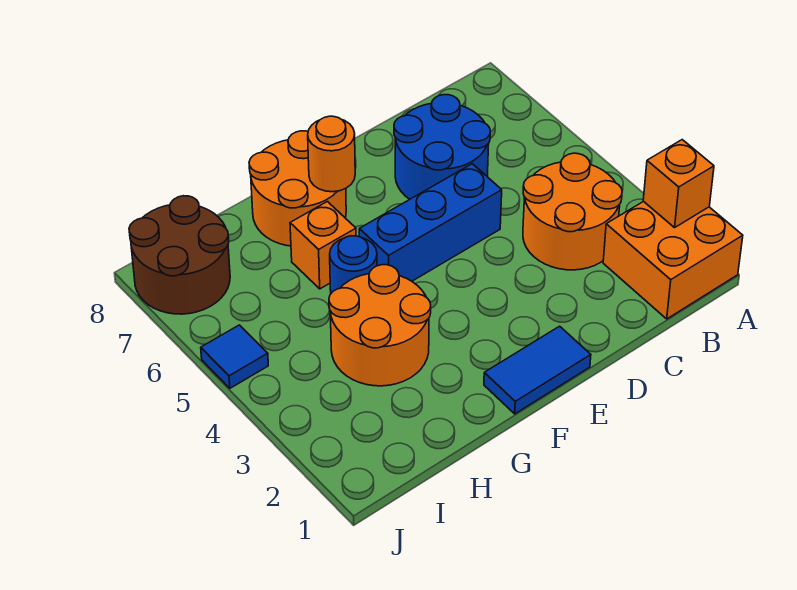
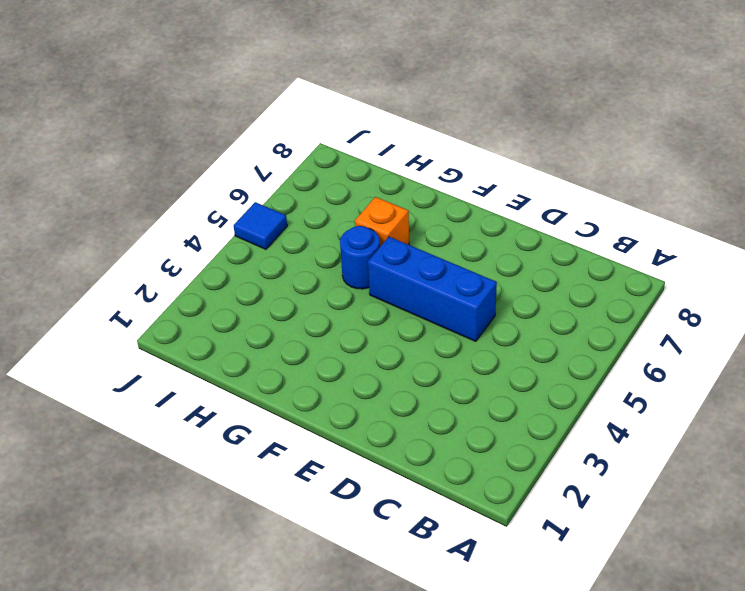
none -> orange 2x2 brick [603,201,743,319]
none -> orange 2x2 round brick [523,153,622,270]
none -> blue 2x2 round brick [394,95,490,199]

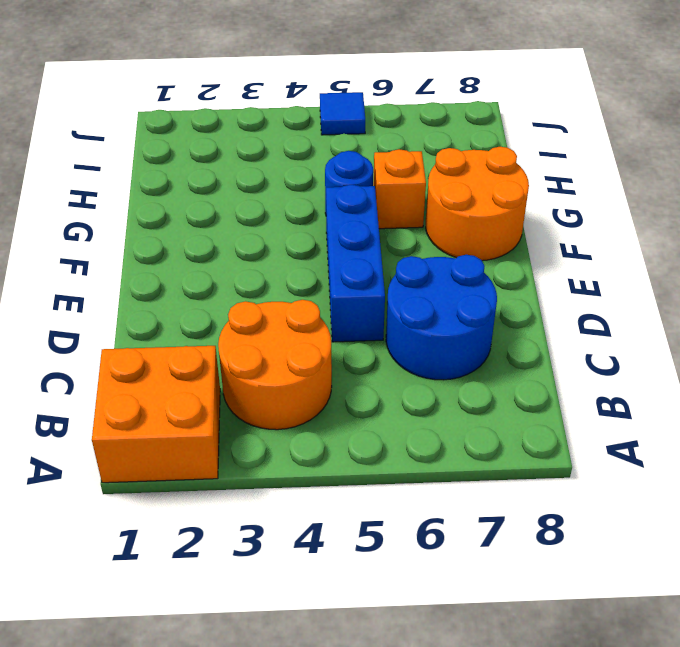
none -> blue 1x2 tile [484,326,591,414]
none -> orange 2x2 round brick [329,265,431,386]
none -> brown 2x2 round brick [129,196,230,314]

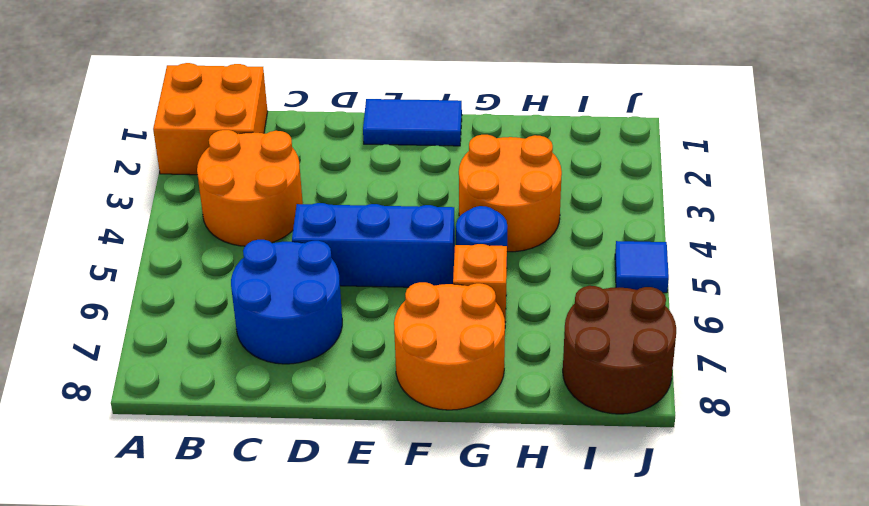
none -> orange 1x1 brick [643,140,714,228]
none -> orange 1x1 round brick [308,116,355,192]

